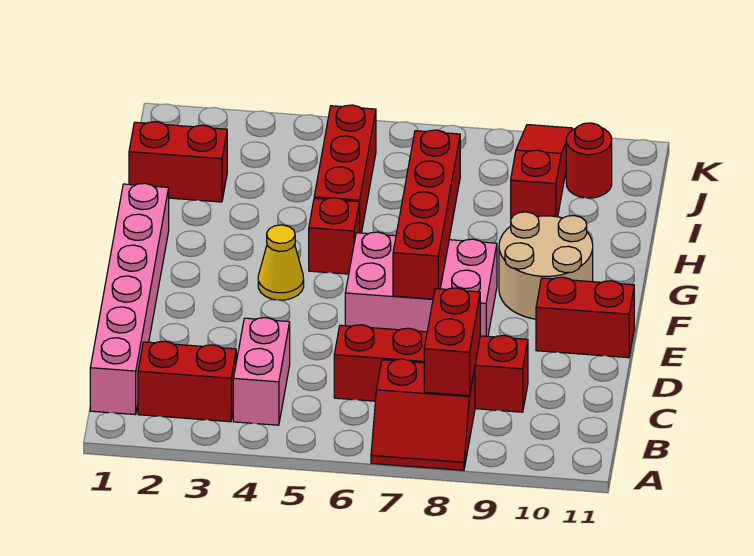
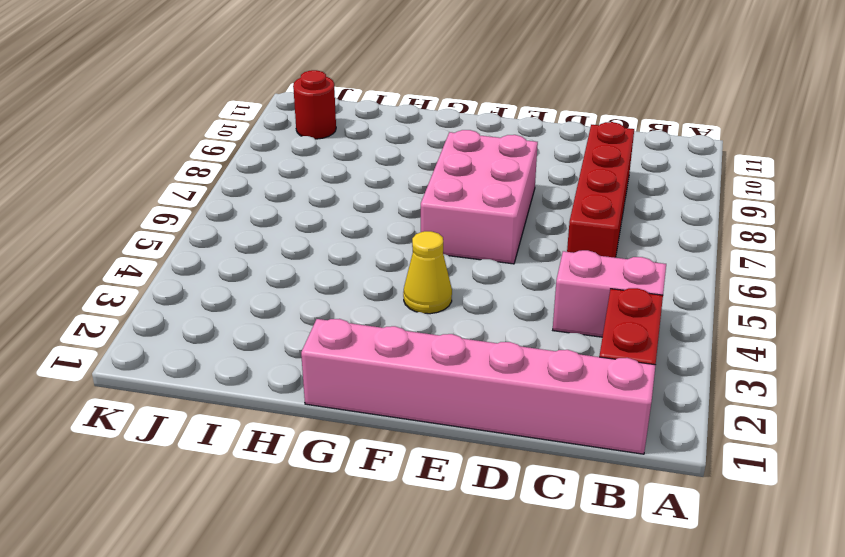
none -> red 2x2 slope [371,359,475,470]
none -> red 1x2 brick [536,277,634,358]
none -> tan 2x2 round brick [499,212,593,319]

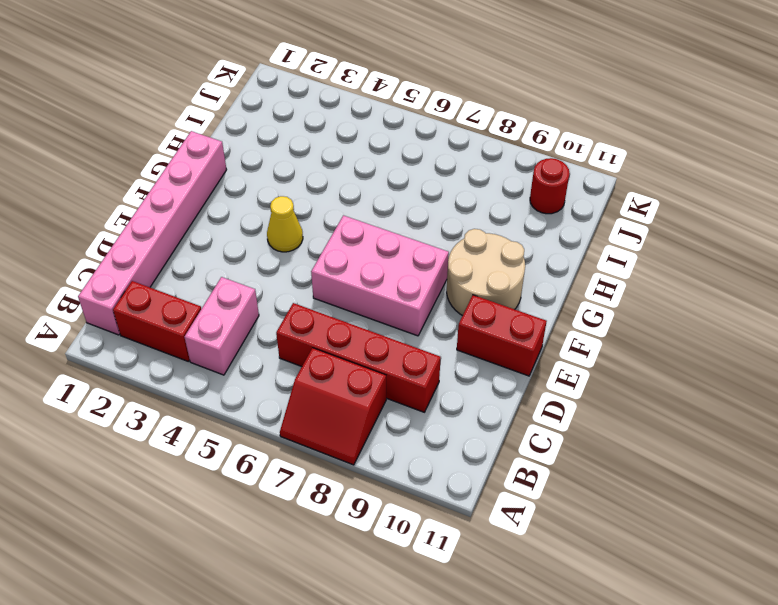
none -> red 1x1 brick [309,198,359,274]
none -> red 1x3 brick [314,105,376,233]
none -> red 1x2 brick [129,122,227,202]

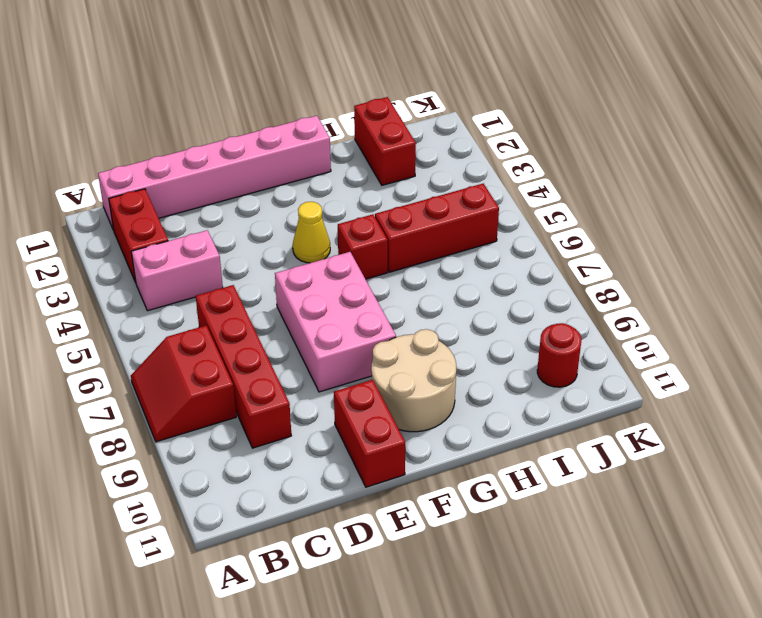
none -> red 1x3 slope [511,125,572,219]
none -> red 1x2 brick [424,288,480,396]
none -> red 1x4 brick [393,130,460,299]

